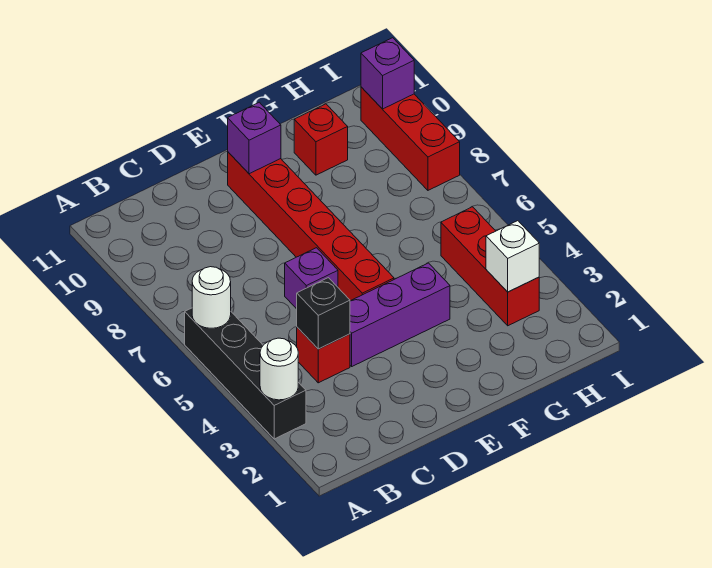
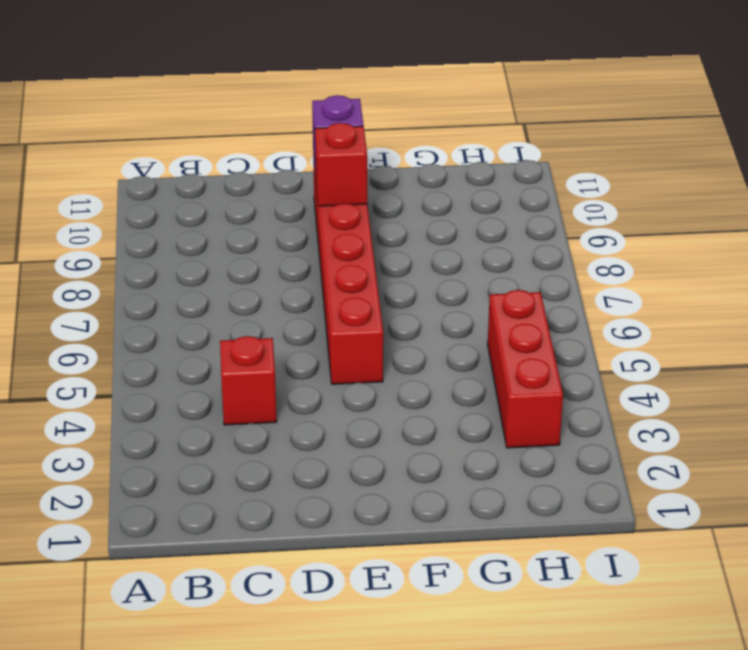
red 1x1 brick [315,123,367,206] -> red 1x1 brick moved to [294,104,348,175]
none -> black 1x4 brick [185,308,306,439]
none -> purple 1x3 brick [350,263,450,366]
none -> purple 1x1 brick [285,248,338,309]

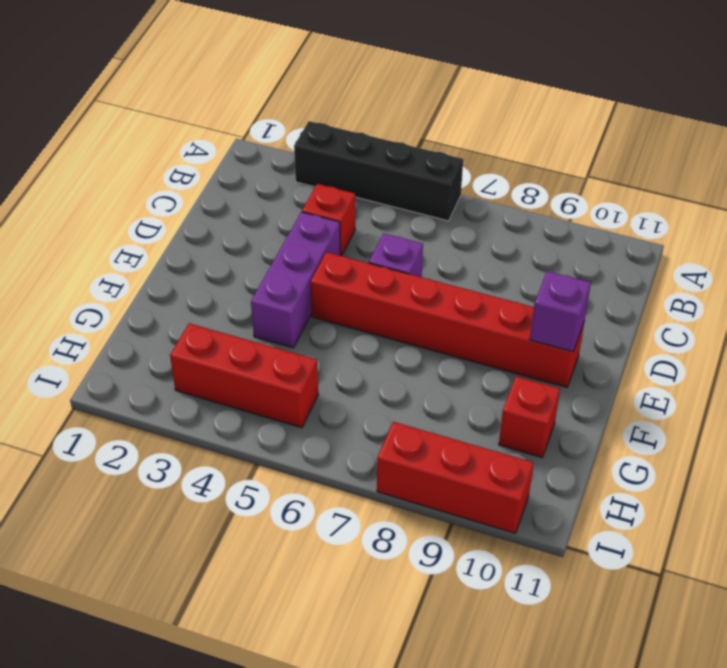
none -> white 1x1 round brick [260,338,298,400]
none -> white 1x1 round brick [192,267,231,328]
none -> black 1x1 brick [297,278,350,349]

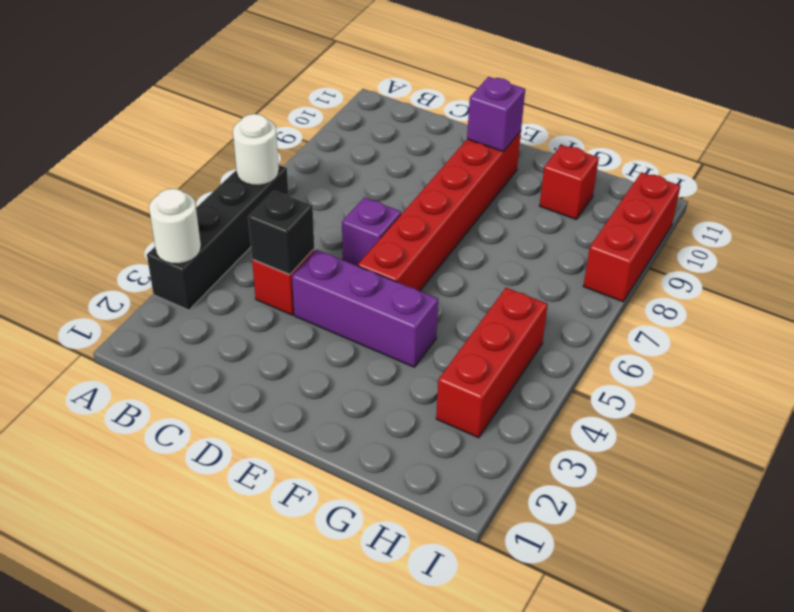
none -> white 1x1 brick [486,221,539,292]
none -> purple 1x1 brick [361,38,414,109]

